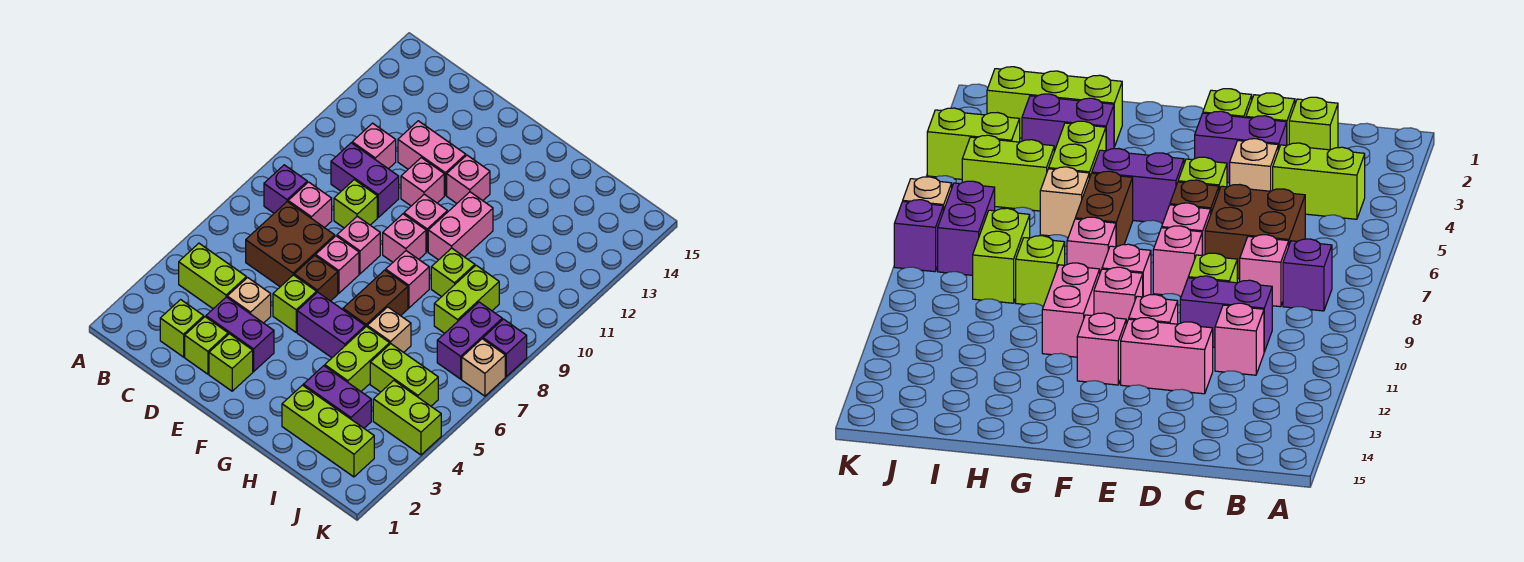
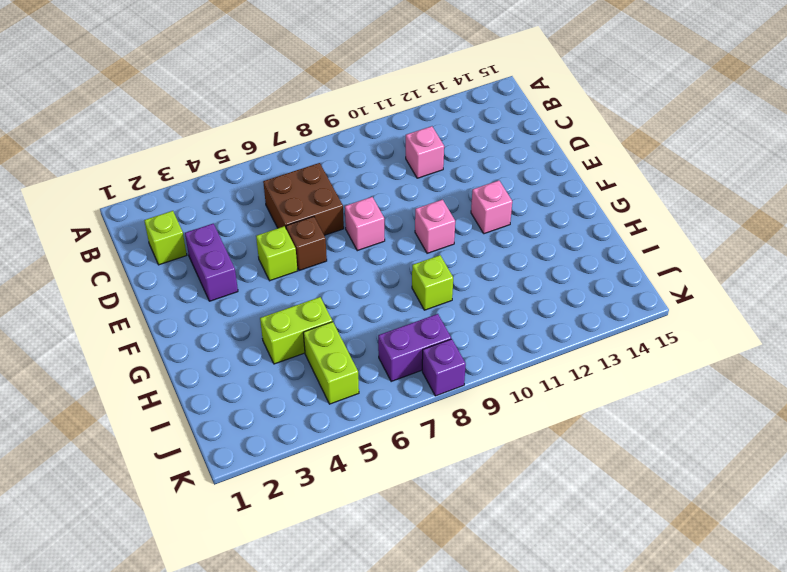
none -> lime 1x2 brick [179,243,246,309]
none -> purple 1x1 brick [264,165,307,213]
none -> pink 1x1 brick [288,182,332,228]
none -> purple 1x2 brick [331,143,399,217]

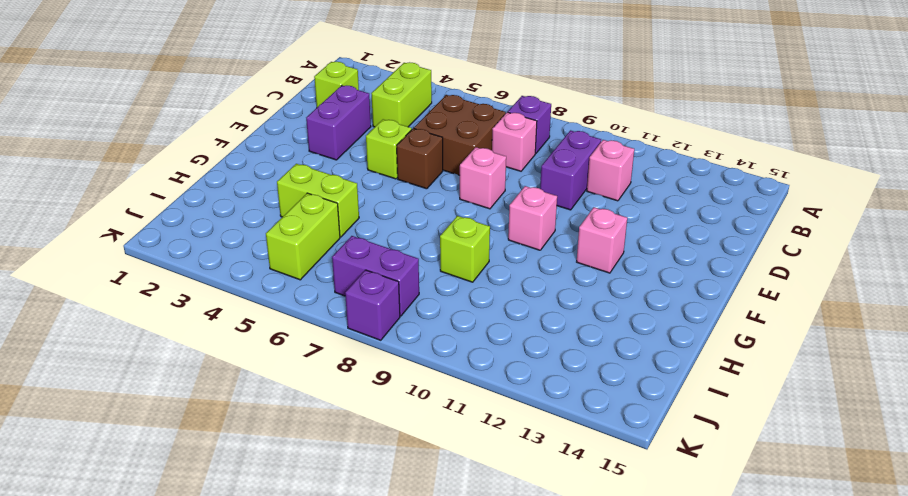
none -> lime 1x1 brick [185,317,228,374]
none -> tan 1x1 brick [227,278,271,323]
none -> lime 1x1 brick [334,180,377,228]
none -> pink 1x2 brick [398,121,466,195]

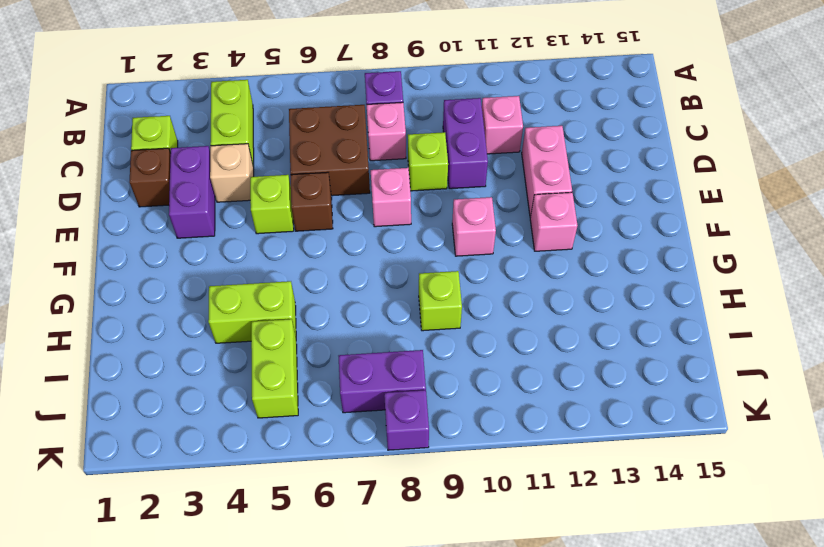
brown 1x1 brick [130,148,171,207] -> lime 1x1 brick [185,317,228,374]
none -> lime 1x1 brick [209,334,253,391]
none -> pink 1x1 brick [316,236,359,293]
none -> pink 1x1 brick [401,158,444,206]
none -> purple 1x2 brick [297,292,365,358]

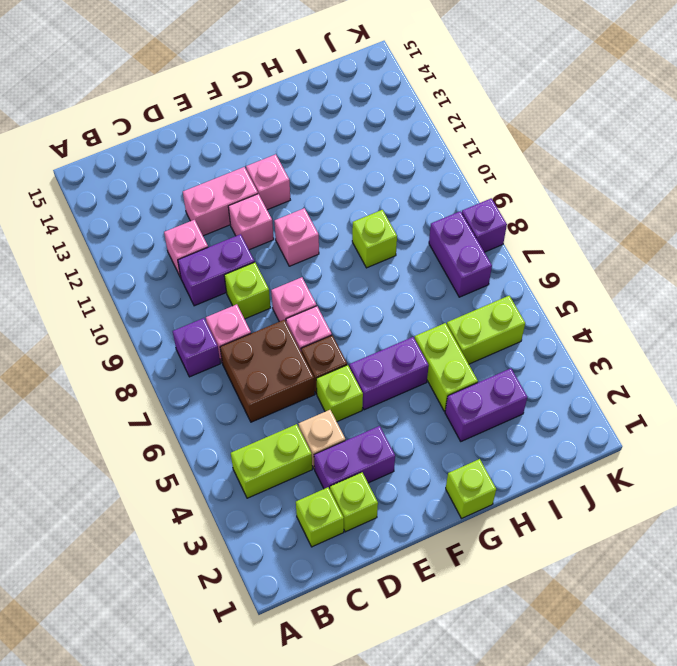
lime 1x1 brick [446,459,496,518] -> lime 1x1 brick moved to [209,334,253,391]
none -> pink 1x1 brick [383,214,426,262]
none -> brown 1x2 brick [343,270,408,327]
none -> pink 1x1 brick [386,251,429,308]
none -> pink 1x2 brick [428,192,493,260]

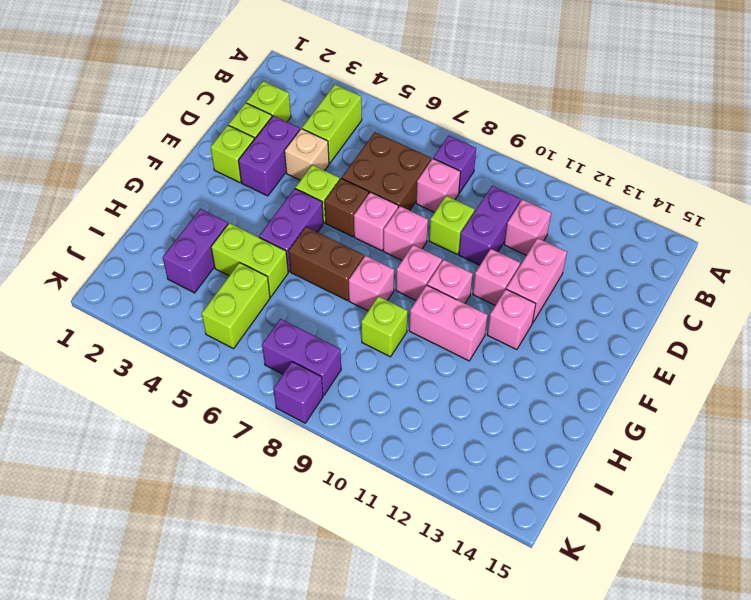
none -> lime 1x3 brick [282,385,374,477]
none -> tan 1x1 brick [367,307,411,352]
none -> lime 1x2 brick [434,265,499,333]
none -> lime 1x2 brick [373,380,441,455]

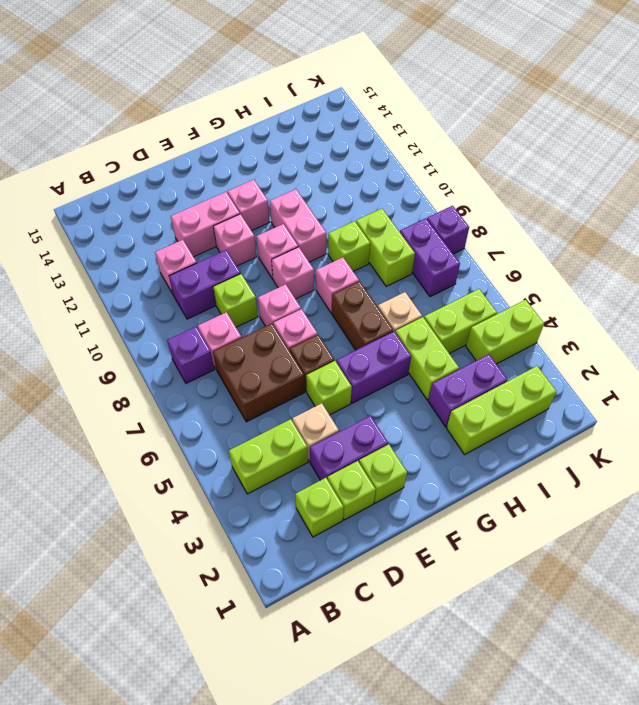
none -> tan 1x1 brick [462,339,505,396]

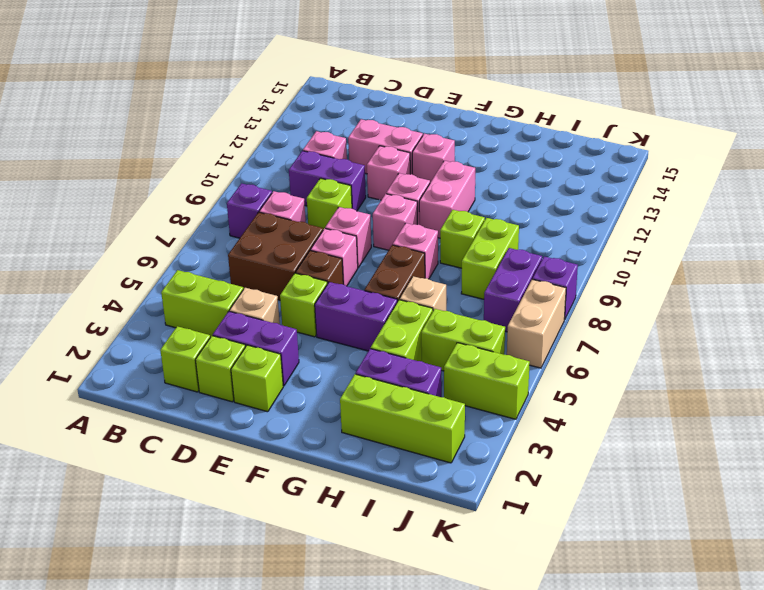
tan 1x2 brick [507,279,566,368] -> tan 1x1 brick [462,339,505,396]

